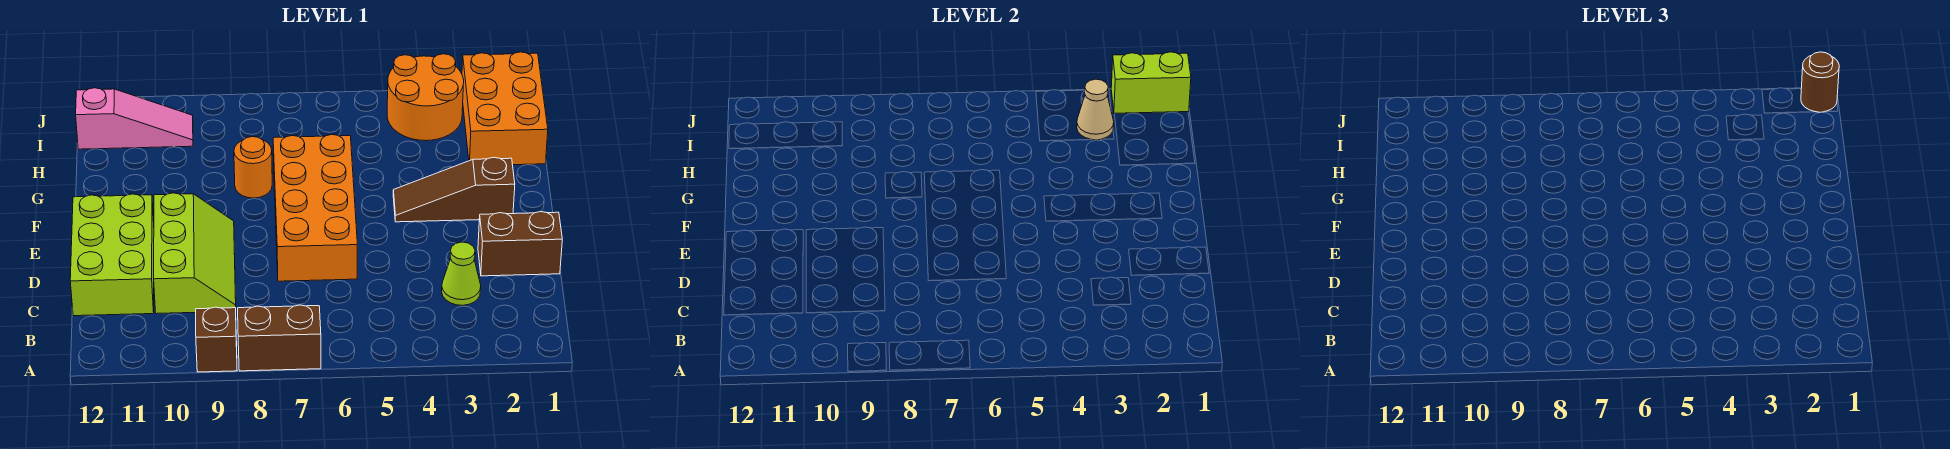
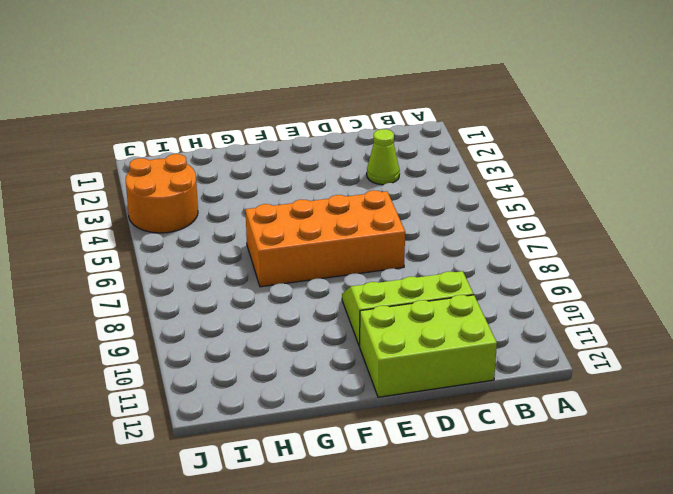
none -> brown 1x2 brick [238,305,321,371]
none -> brown 1x1 brick [196,307,237,372]
none -> brown 1x2 brick [478,212,562,276]

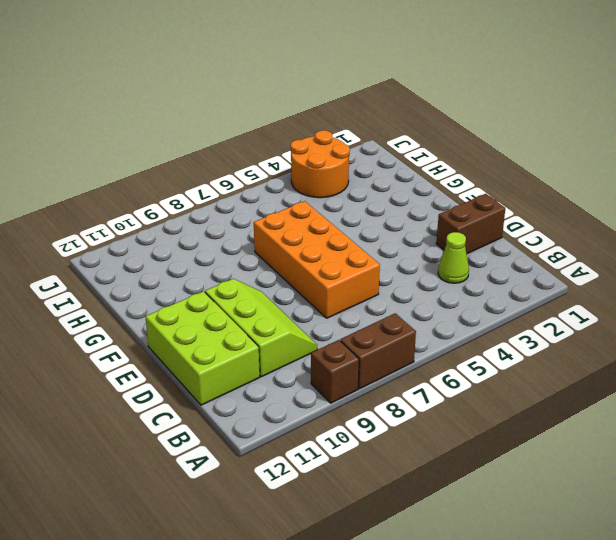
none -> brown 1x3 slope [393,157,515,222]
none -> orange 1x1 round brick [234,137,272,198]
none -> orange 2x3 brick [462,52,548,165]

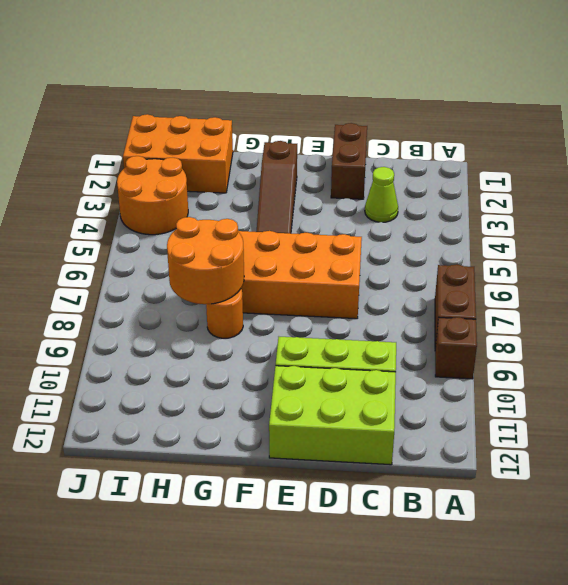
orange 2x2 round brick [167,217,244,304] -> none
none -> pink 1x3 slope [76,88,193,149]
none -> tan 1x1 cone [1077,79,1114,140]
none -> lime 1x2 brick [1111,52,1191,114]

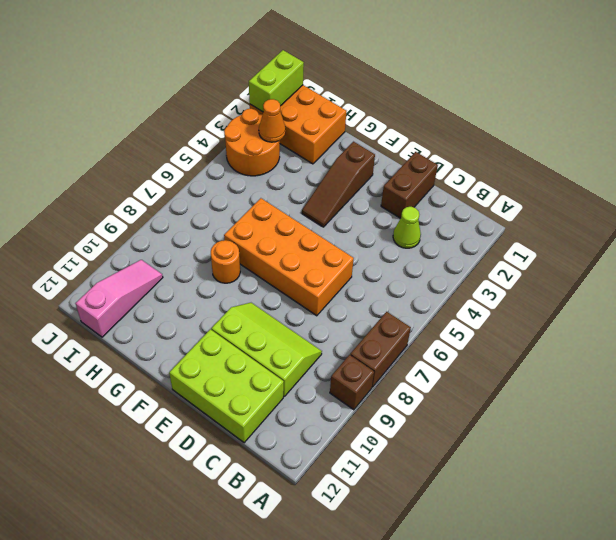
orange 1x1 cone [259,99,285,142] -> tan 1x1 cone [1077,79,1114,140]
none -> brown 1x1 round brick [1801,52,1839,112]

